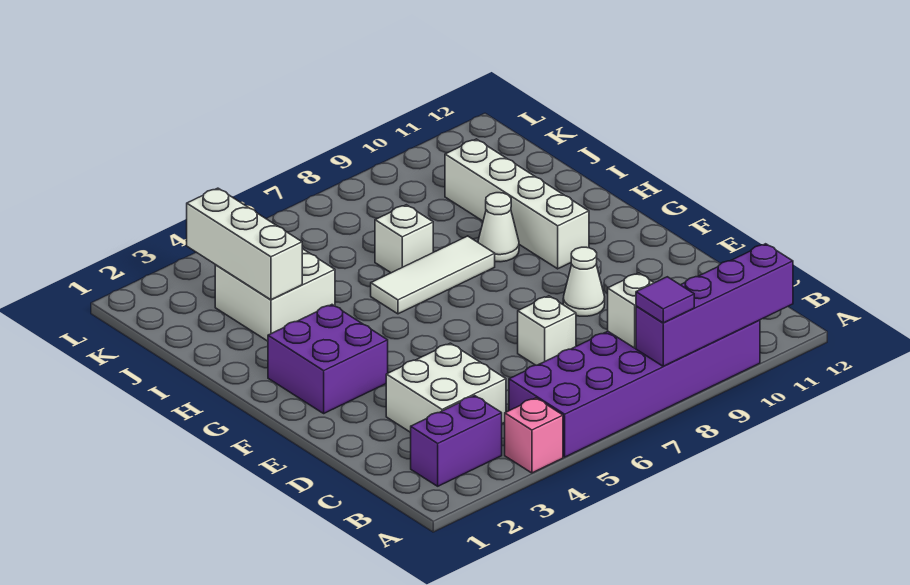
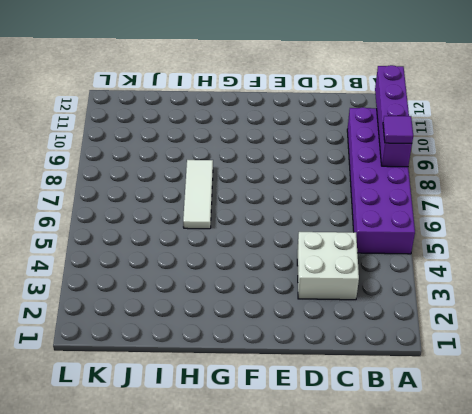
none -> pink 1x1 brick [505,398,563,473]
none -> purple 1x2 brick [411,396,502,486]
none -> white 1x1 brick [518,296,576,365]

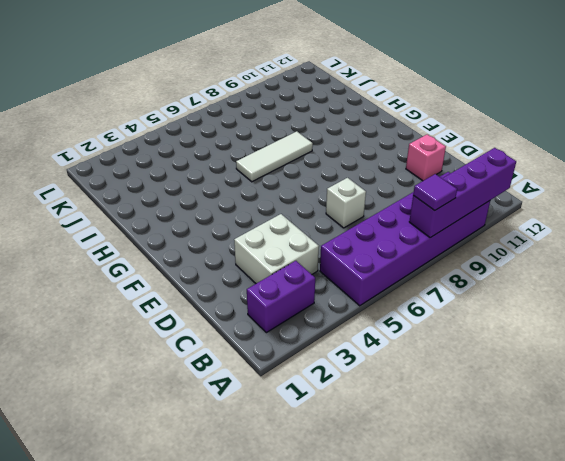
pink 1x1 brick [406,134,446,181] -> pink 1x1 brick moved to [505,398,563,473]
none -> white 1x1 cone [563,247,605,316]
none -> purple 2x2 brick [268,305,388,413]
none -> white 1x4 brick [445,139,589,269]

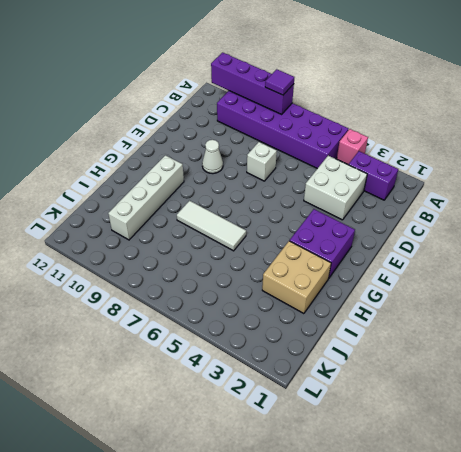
tan 2x2 brick [262,241,331,314] -> white 2x2 brick [215,249,335,341]
none -> white 1x1 cone [478,193,519,262]
none -> white 1x1 brick [375,205,433,273]
none -> white 1x1 brick [608,273,654,348]

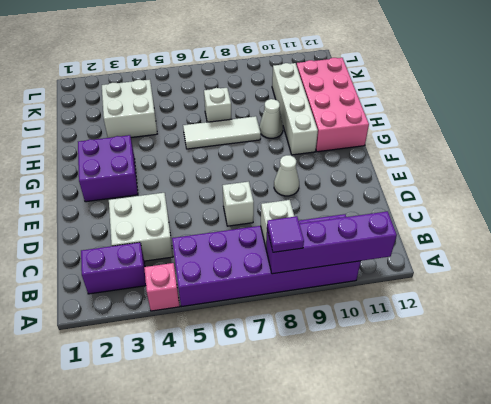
pink 2x4 brick [297,58,369,152] -> none
none -> white 1x3 brick [187,188,302,300]

